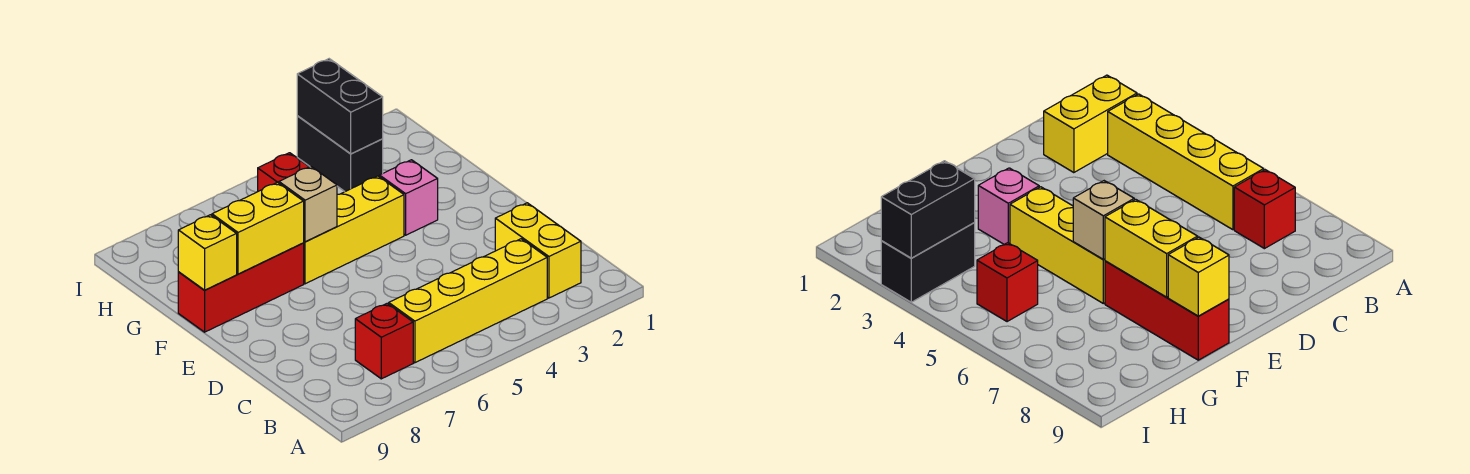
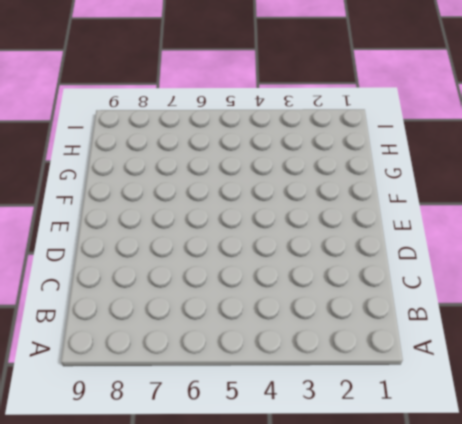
none -> yellow 1x2 brick [495,203,581,298]
none -> yellow 1x4 brick [389,239,547,363]
none -> red 1x1 brick [355,304,413,379]

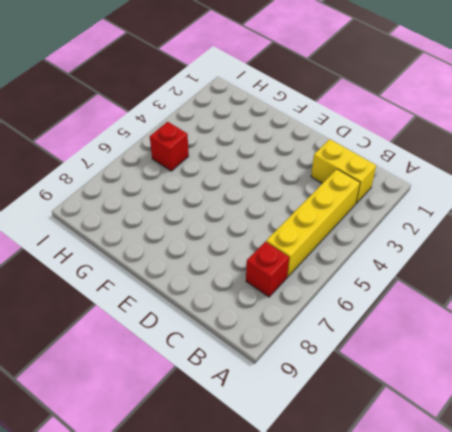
none -> pink 1x1 brick [380,160,438,235]
none -> yellow 1x3 brick [304,176,404,284]
none -> red 1x3 brick [178,243,304,332]

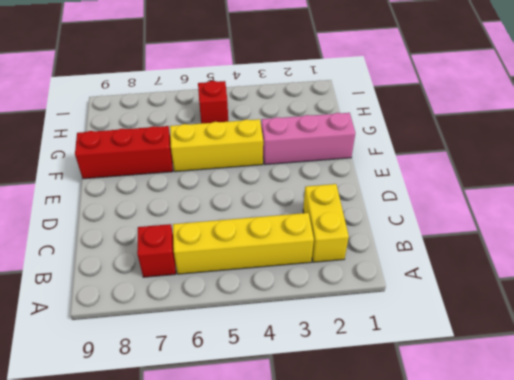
pink 1x3 brick [261,113,355,165] -> pink 1x1 brick [380,160,438,235]
none -> black 1x2 brick [297,116,383,191]
none -> tan 1x1 brick [279,166,337,242]
none -> yellow 1x2 brick [212,182,304,274]

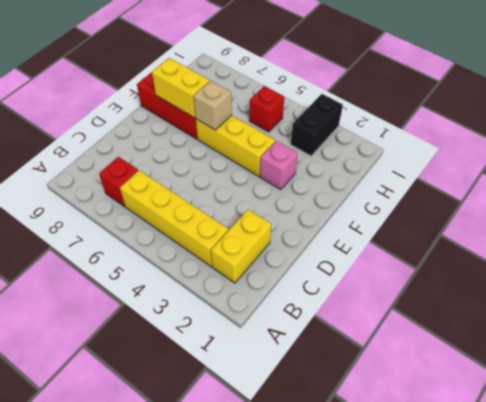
none -> yellow 1x1 brick [178,215,237,290]
none -> black 1x2 brick [297,59,383,154]

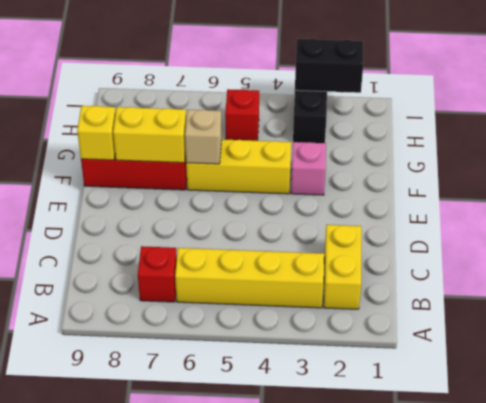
black 1x2 brick [295,38,363,93] -> black 1x2 brick turned to [297,59,383,154]

